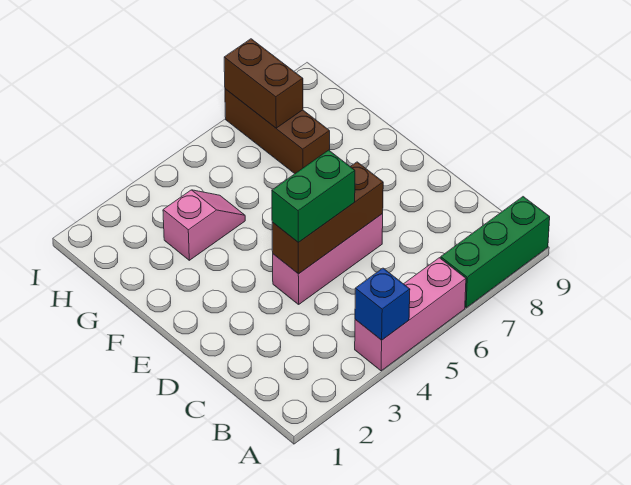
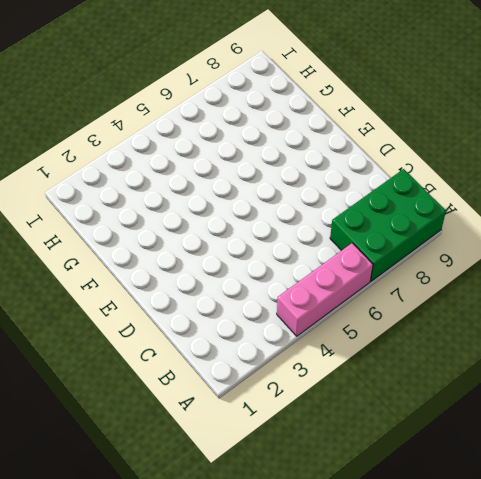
green 2x3 brick [330,169,446,281] -> green 1x3 brick [441,197,550,308]
none -> pink 1x3 brick [273,214,383,304]
none -> pink 1x2 slope [163,190,245,260]

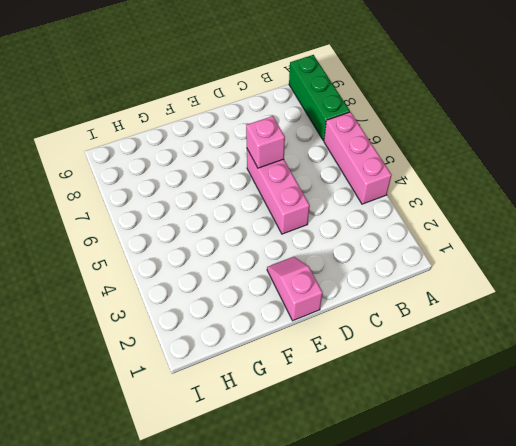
pink 1x1 brick [246,116,285,168] -> brown 1x3 brick [272,162,383,274]
pink 1x2 slope [267,257,323,321] -> pink 1x2 slope moved to [163,190,245,260]
none -> brown 1x3 brick [225,89,330,174]
none -> blue 1x1 brick [355,268,410,340]

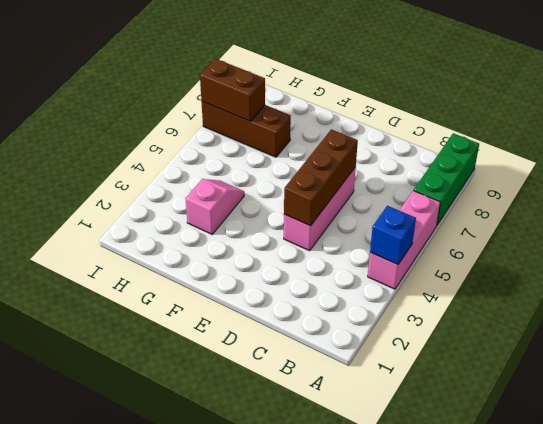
none -> green 1x2 brick [272,150,355,242]

